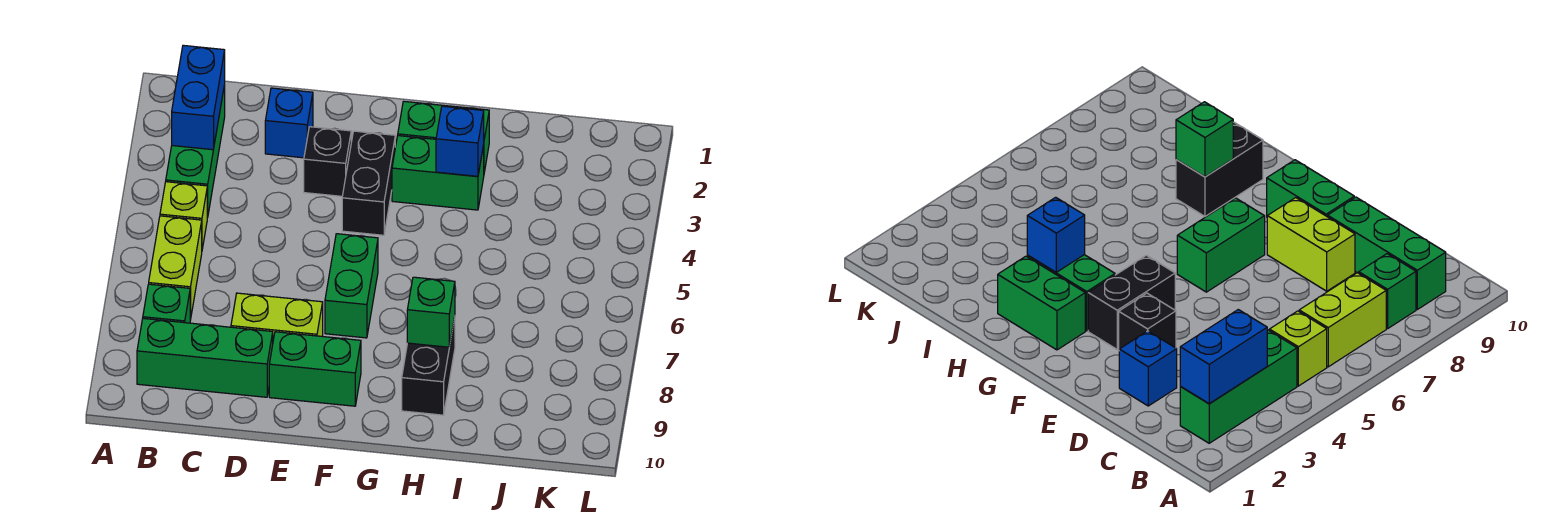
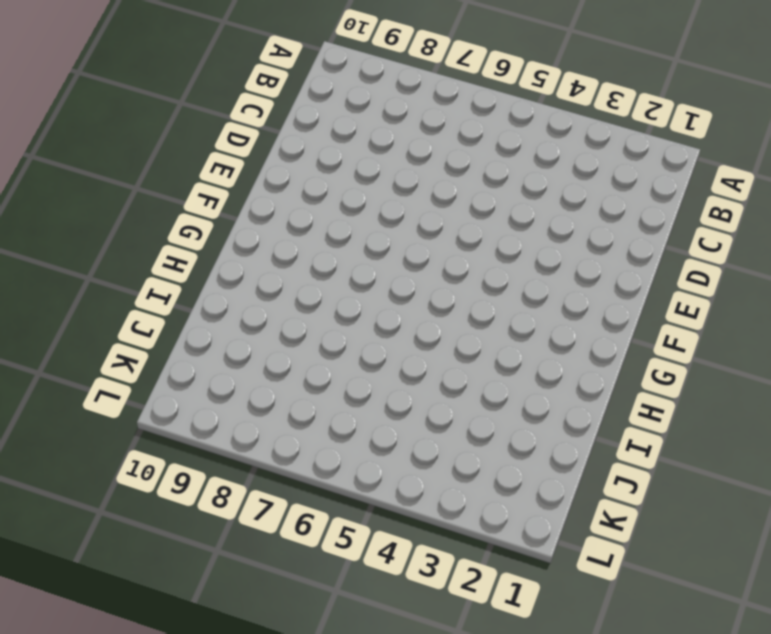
none -> green 1x3 brick [166,85,225,217]
none -> lime 1x1 brick [160,182,207,249]
none -> lime 1x2 brick [149,216,202,320]

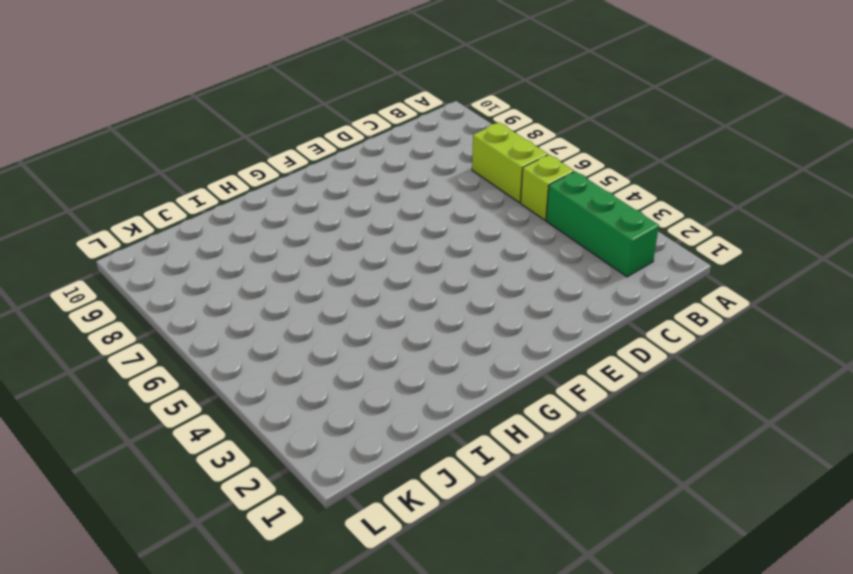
none -> green 1x1 brick [143,284,190,323]
none -> green 1x3 brick [137,318,273,397]
none -> blue 1x1 brick [265,88,313,158]

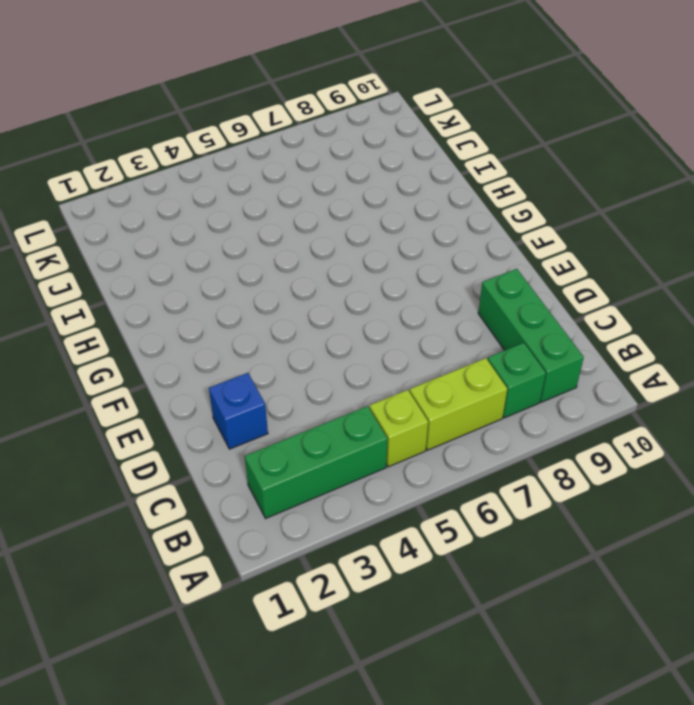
none -> lime 1x2 brick [231,293,323,340]
none -> black 1x1 brick [304,127,351,196]
none -> green 1x2 brick [269,332,361,406]

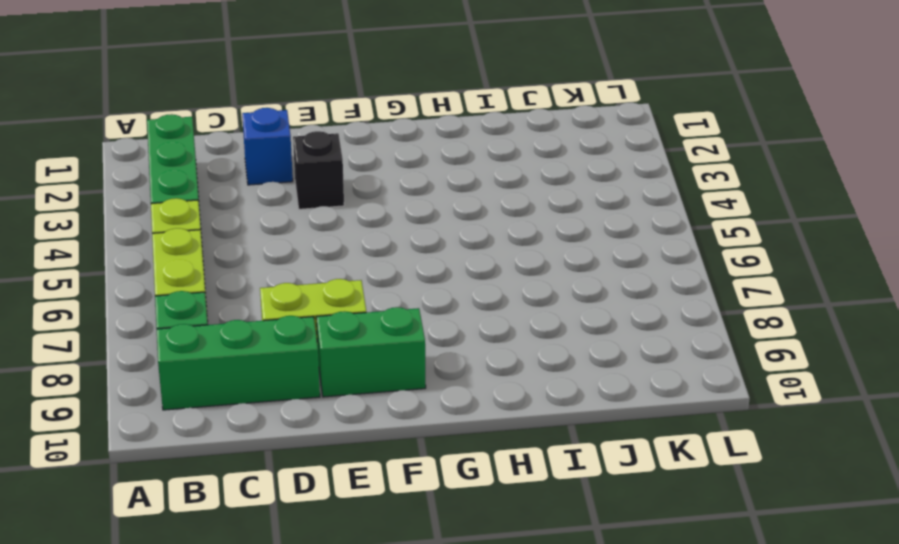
none -> black 1x2 brick [342,131,395,235]
none -> green 1x2 brick [325,234,378,338]
none -> green 1x2 brick [398,101,489,172]

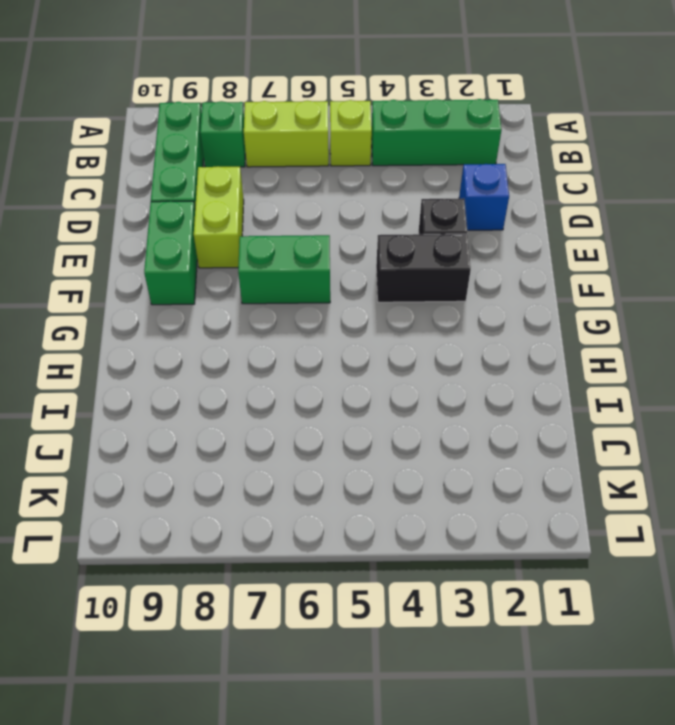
none -> green 1x2 brick [398,101,489,172]
none -> green 1x2 brick [392,136,484,210]
none -> black 1x2 brick [402,317,455,415]

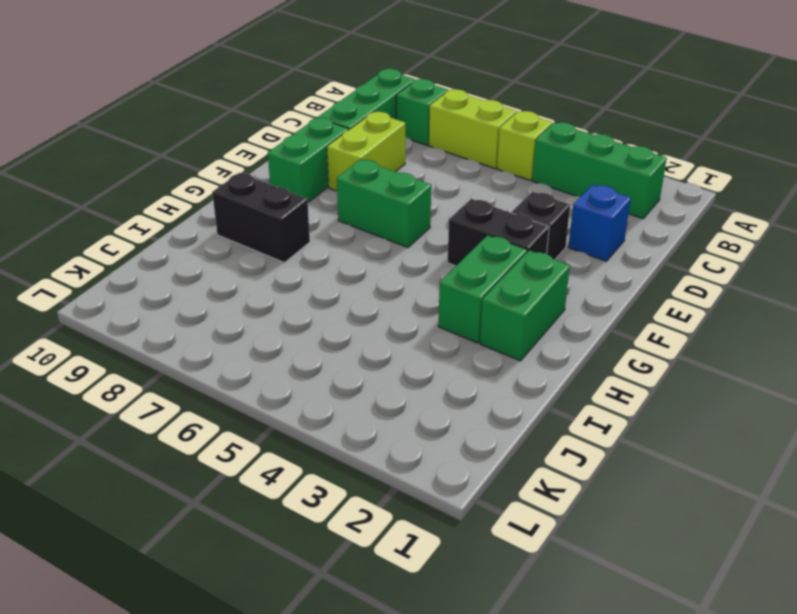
none -> blue 1x2 brick [172,45,225,150]
none -> blue 1x1 brick [436,106,484,176]
none -> green 1x1 brick [407,277,455,347]

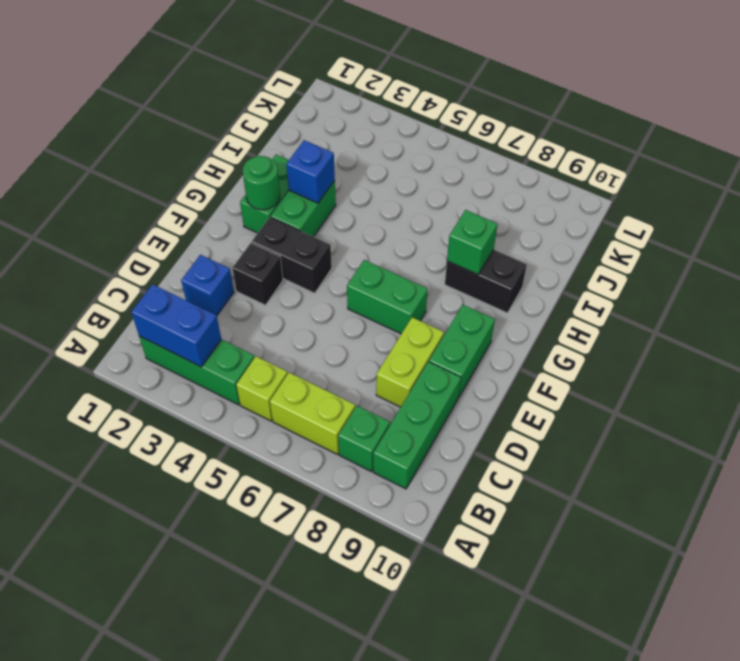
green 1x1 round brick [243,156,280,210] -> none

